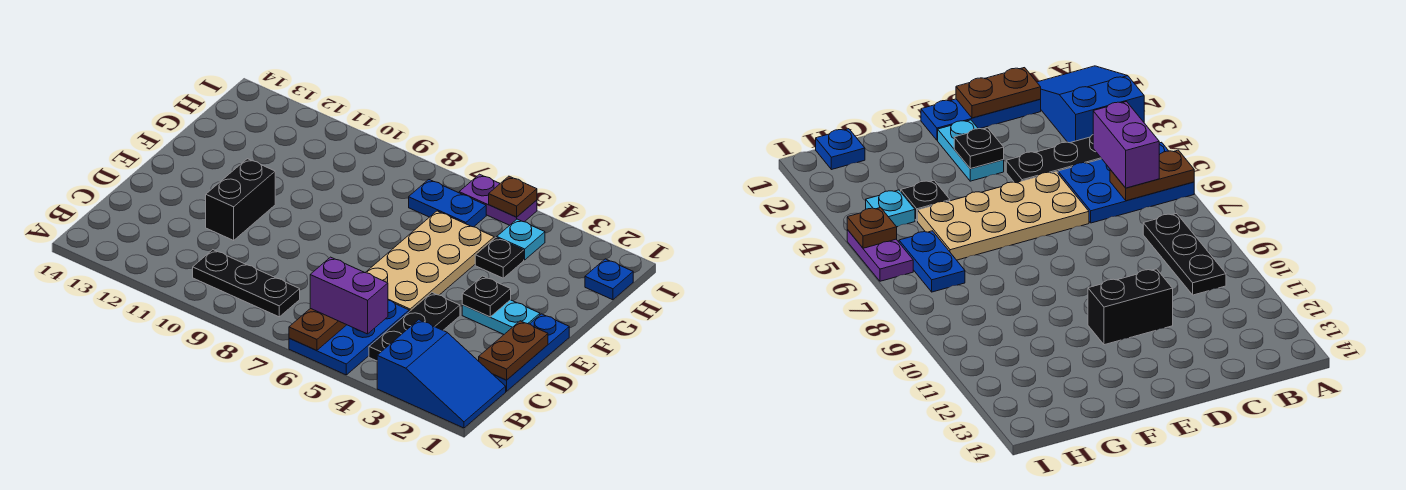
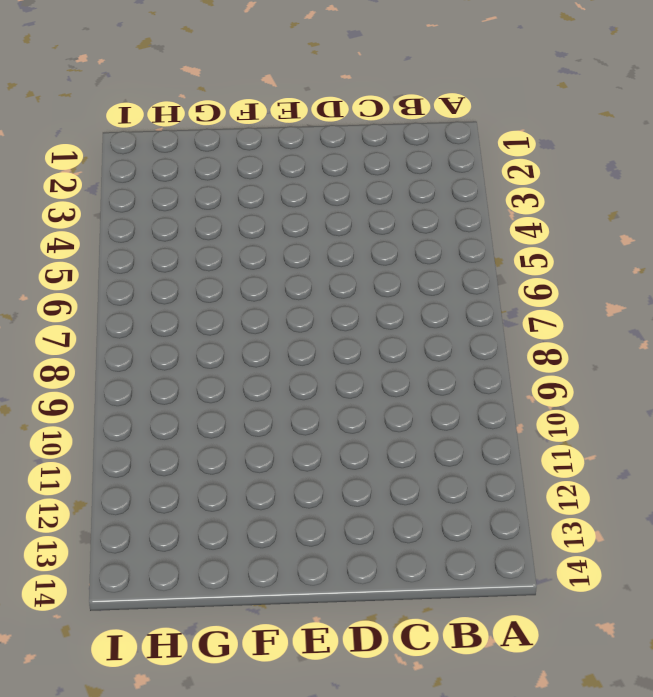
none -> blue 2x3 slope [377,320,506,428]
none -> blue 2x3 plate [289,300,409,375]
none -> black 1x3 plate [369,293,460,361]

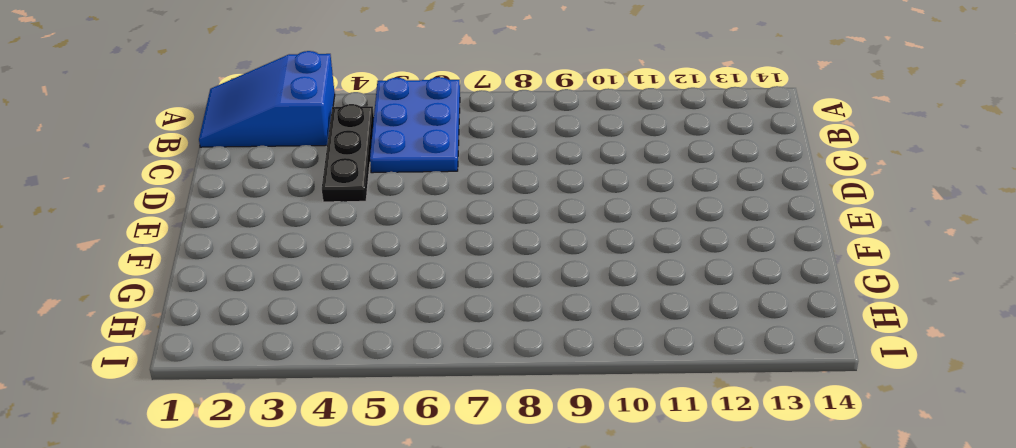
none -> black 1x3 plate [193,250,300,317]
none -> blue 1x3 plate [493,314,569,391]
none -> tan 2x4 plate [365,211,494,312]

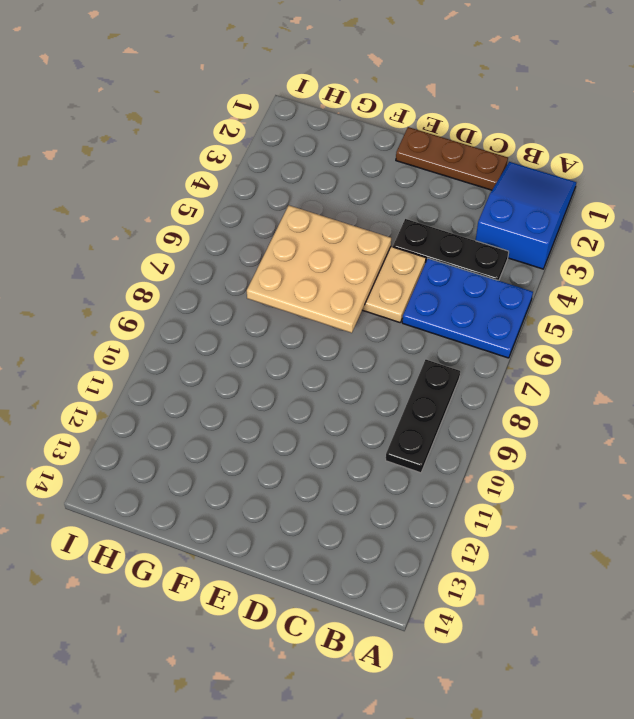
brown 1x3 plate [396,127,508,190] -> blue 1x3 plate [493,314,569,391]
tan 3x3 plate [247,205,391,333] -> none
none -> black 1x2 brick [206,159,275,240]
none -> cyan 1x2 plate [462,300,540,334]
none -> black 1x1 plate [475,238,524,278]

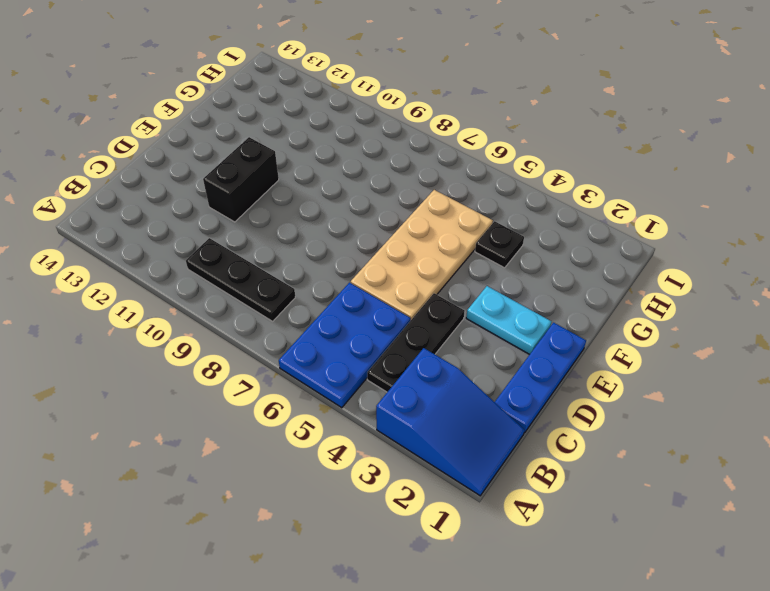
none -> blue 1x1 plate [585,259,633,300]
none -> cyan 1x1 plate [497,219,545,260]
none -> blue 1x2 plate [409,180,486,227]

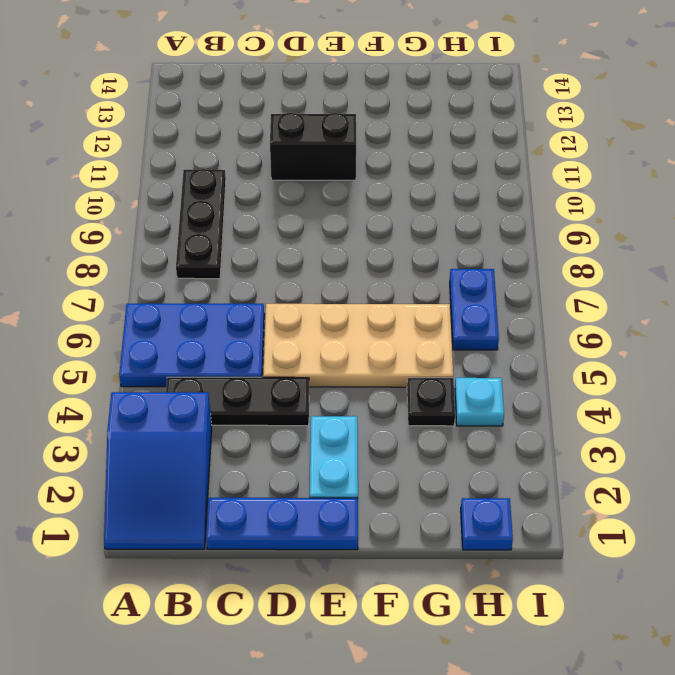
none -> purple 1x2 plate [459,174,537,225]
none -> brown 1x2 plate [289,308,346,351]
none -> brown 1x2 plate [479,321,548,380]

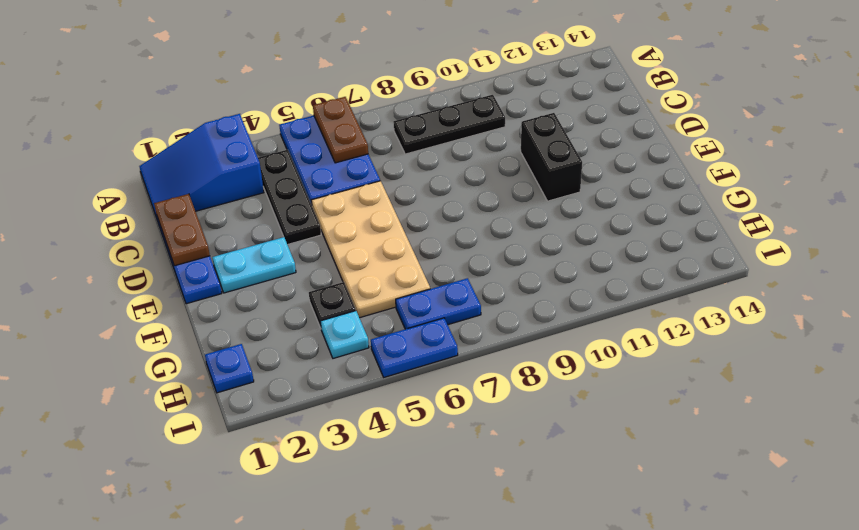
blue 1x2 plate [371,318,458,377] -> purple 1x2 plate [459,174,537,225]
none -> black 1x1 plate [462,276,511,317]
none -> brown 1x1 plate [489,176,537,217]
none -> purple 1x2 brick [310,257,388,334]

